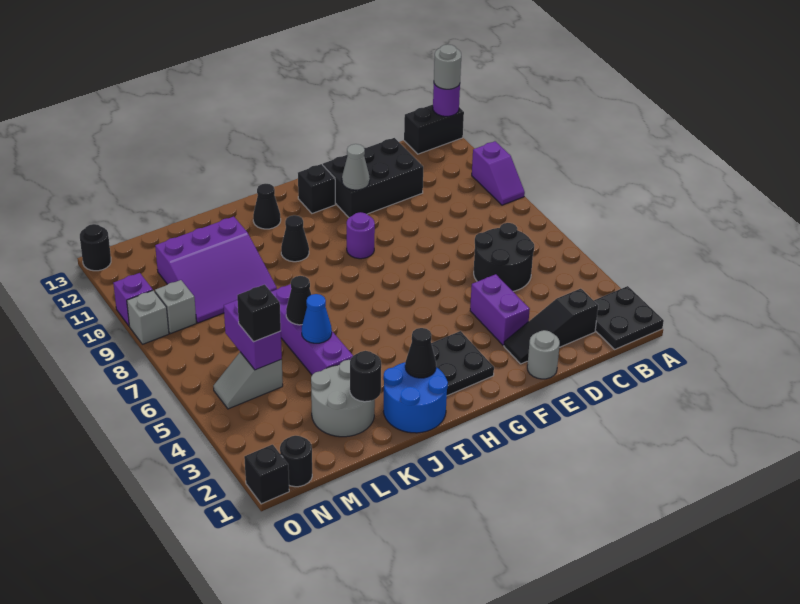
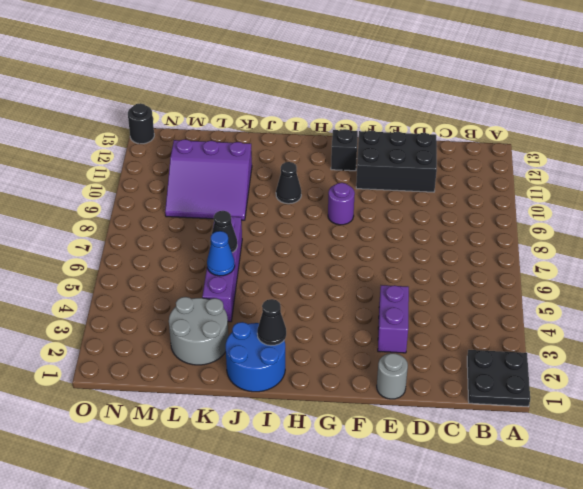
none -> purple 1x2 slope [472,141,525,205]
none -> black 1x2 brick [404,105,464,154]
none -> black 1x3 slope [504,289,598,364]
none -> black 2x2 round brick [474,223,534,291]

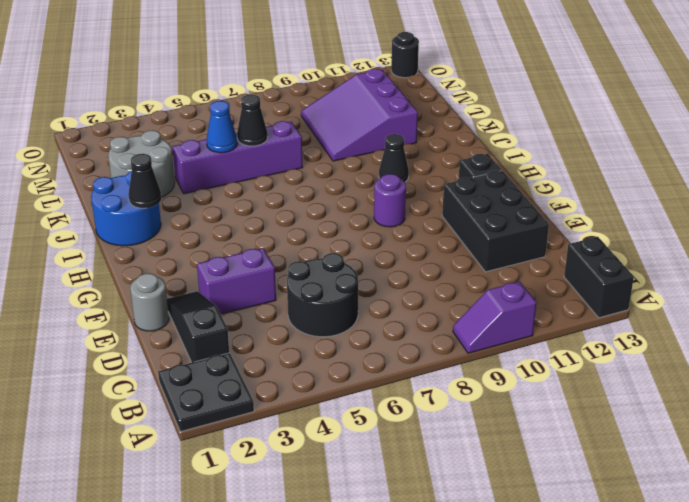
none -> black 2x2 plate [431,331,494,396]
none -> black 1x1 cone [253,184,281,229]
none -> grey 1x2 slope [213,352,283,409]
none -> black 1x1 round brick [280,436,312,487]

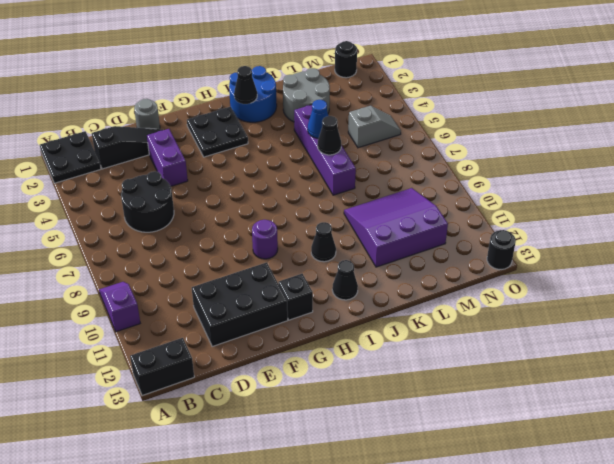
none -> grey 1x1 brick [155,280,196,334]
none -> black 1x1 brick [244,445,289,504]
none -> grey 1x1 brick [127,290,169,344]
none -> purple 1x1 brick [113,273,153,326]

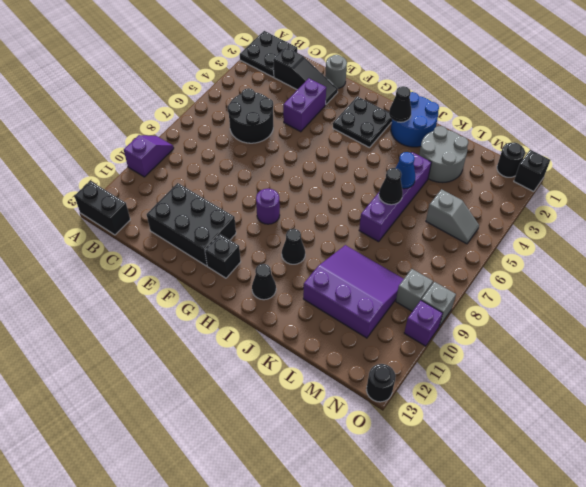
none -> purple 1x1 round brick [433,84,460,116]
none -> grey 1x1 cone [342,144,370,190]
none -> black 1x1 round brick [350,351,381,402]
none -> purple 1x2 brick [224,300,282,370]

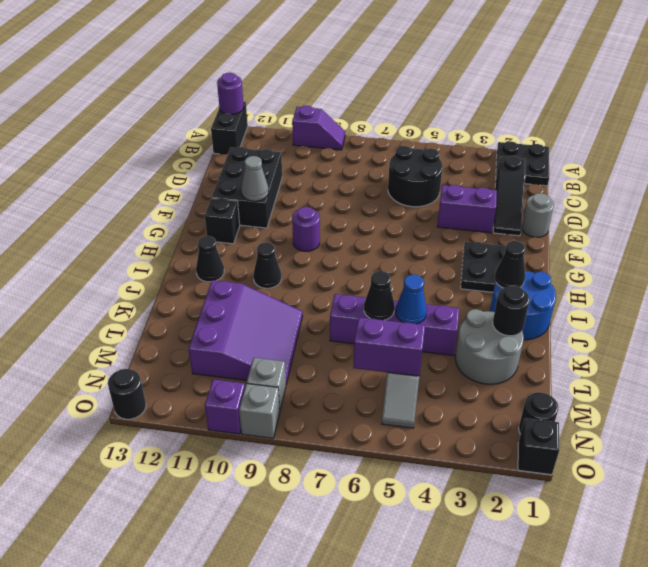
none -> grey 1x1 round brick [434,44,461,89]
none -> black 1x1 brick [237,285,281,342]

